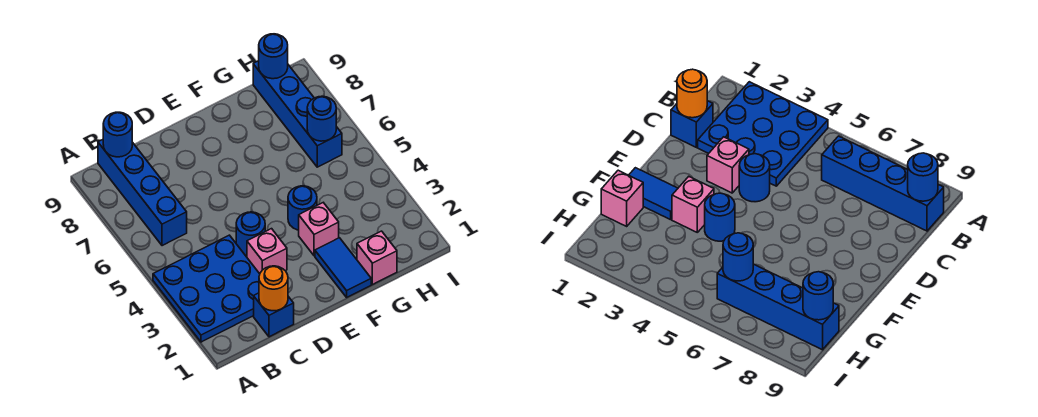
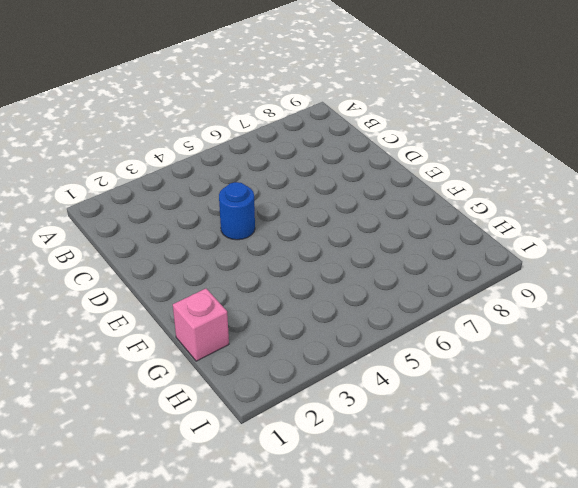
none -> blue 3x3 plate [153,235,260,342]
none -> blue 1x4 brick [98,140,187,246]
none -> blue 1x1 brick [254,293,294,337]

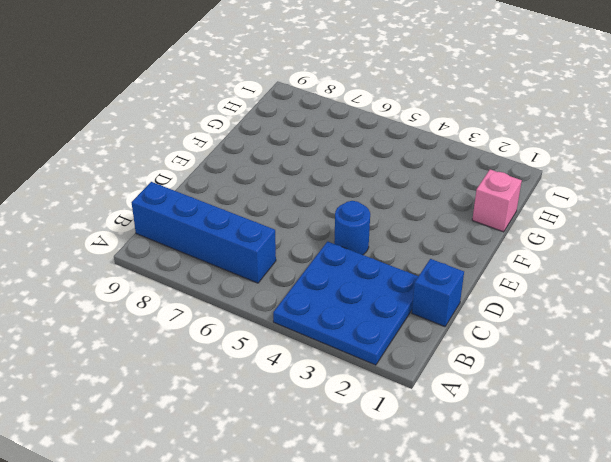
none -> pink 1x1 brick [247,229,287,274]
none -> blue 1x2 tile [315,238,371,297]
none -> pink 1x1 brick [299,203,339,256]

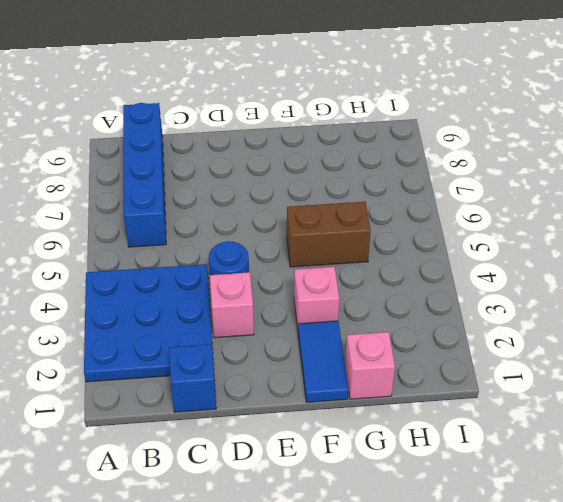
brown 1x2 brick [287,202,371,267] -> none
none -> blue 1x1 round brick [288,186,317,230]
none -> blue 1x4 brick [253,61,342,167]
none -> blue 1x1 round brick [103,112,132,157]

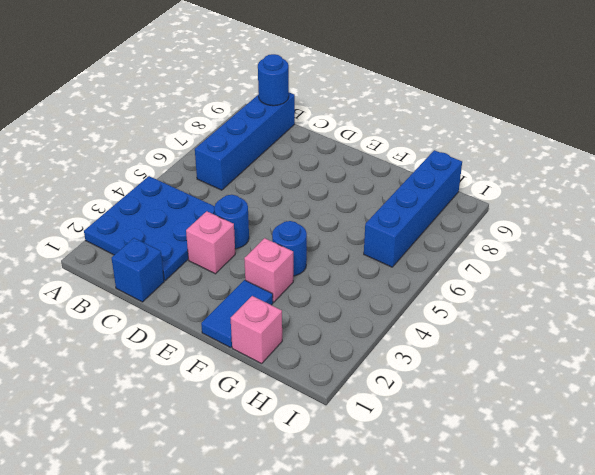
none -> orange 1x1 round brick [259,266,288,311]
none -> blue 1x1 round brick [307,96,336,141]
none -> blue 1x1 round brick [259,34,288,79]

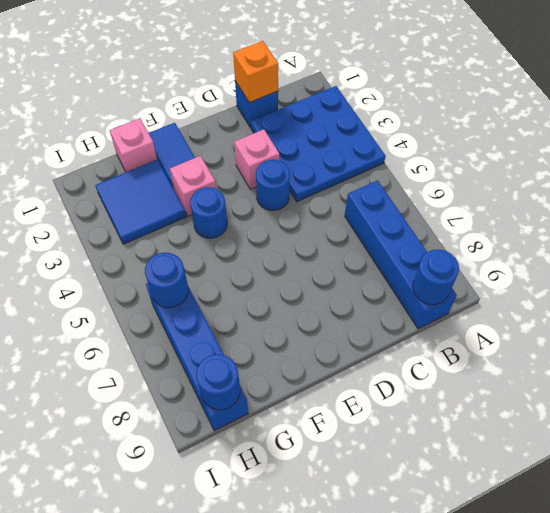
orange 1x1 brick [233,41,278,103] -> orange 1x1 round brick [259,266,288,311]
blue 2x2 tile [95,160,186,244] -> none

